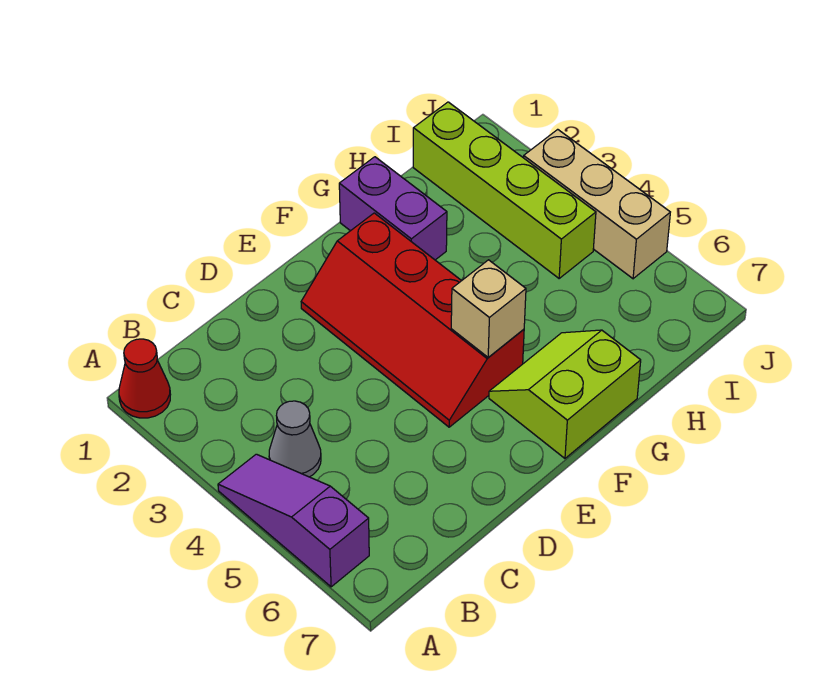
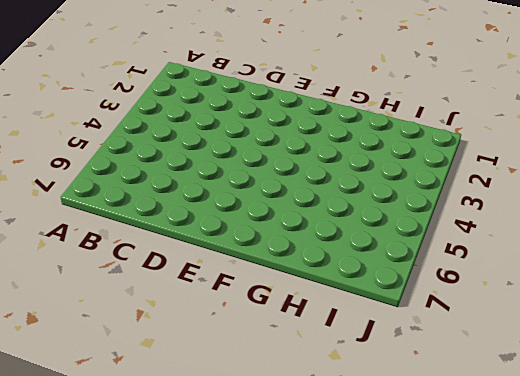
none -> red 1x1 cone [119,339,171,418]
none -> purple 1x3 slope [218,454,369,587]

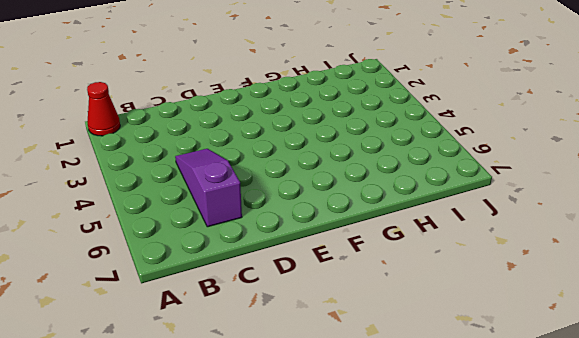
purple 1x3 slope [175,149,242,227] -> purple 1x3 slope moved to [218,454,369,587]
none -> grey 1x1 cone [269,401,321,477]
none -> red 2x4 slope [301,213,524,427]

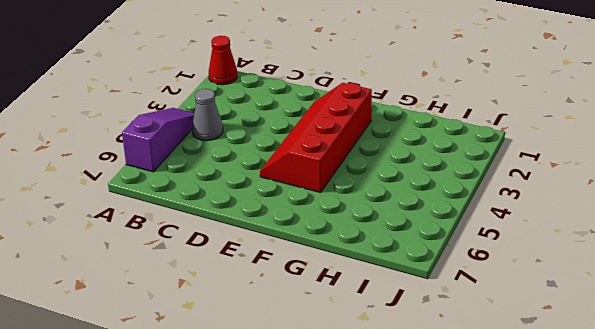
none -> lime 2x2 slope [489,330,641,458]
none -> purple 1x2 brick [339,157,447,260]

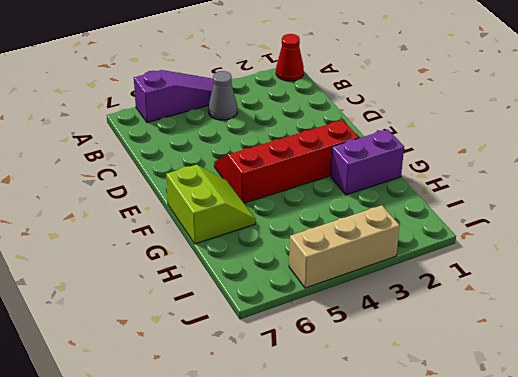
none -> lime 1x4 brick [413,102,596,278]
none -> tan 1x1 brick [451,260,526,357]

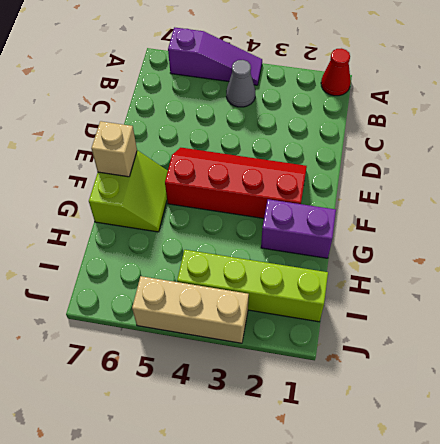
tan 1x1 brick [91,121,137,177] -> tan 1x1 brick moved to [451,260,526,357]

